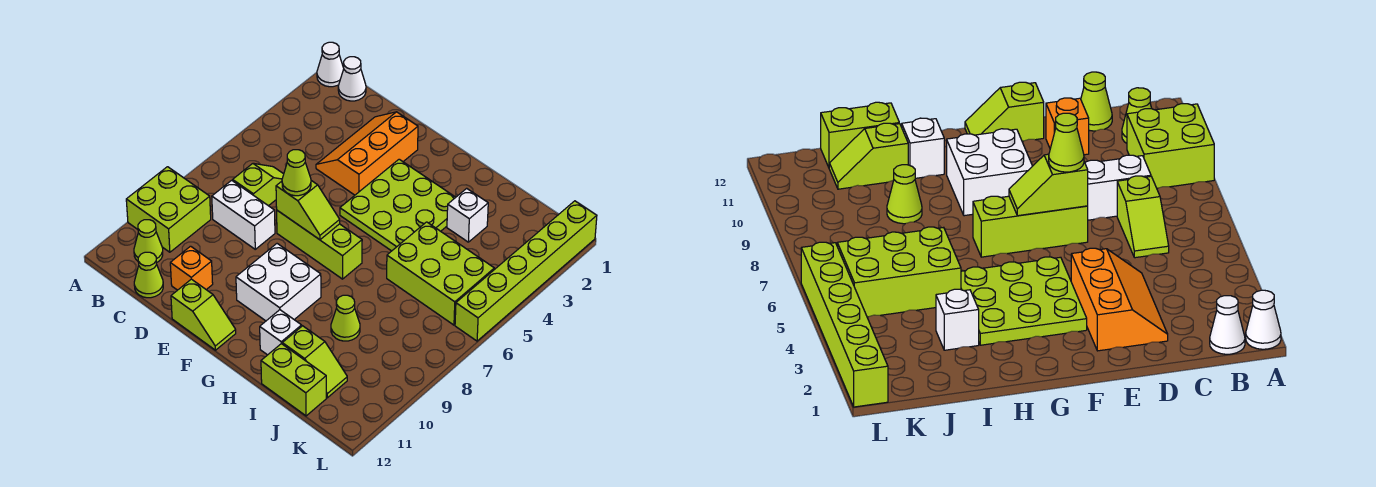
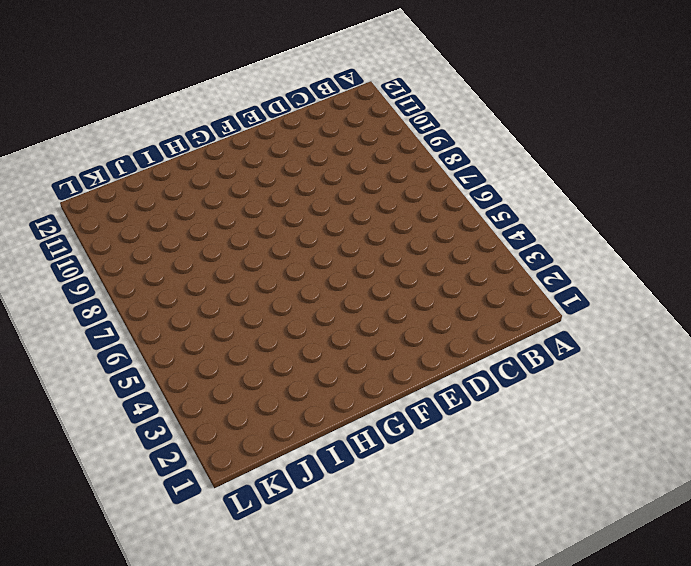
none -> white 1x1 cone [317,42,344,87]
none -> lime 2x2 brick [126,167,211,252]
none -> white 1x1 cone [338,57,366,101]

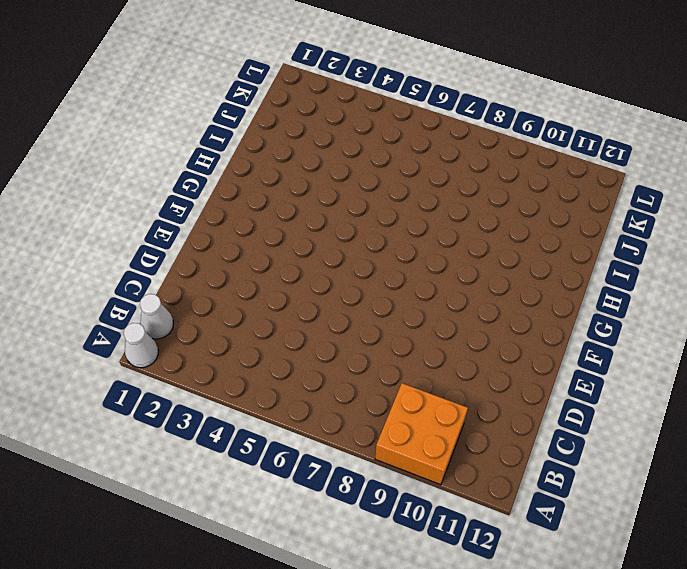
orange 2x2 brick [375,383,468,485] -> lime 2x2 brick [126,167,211,252]
none -> lime 1x1 cone [134,220,163,263]
none -> lime 1x2 slope [233,163,284,206]
none -> white 1x2 brick [212,180,275,249]

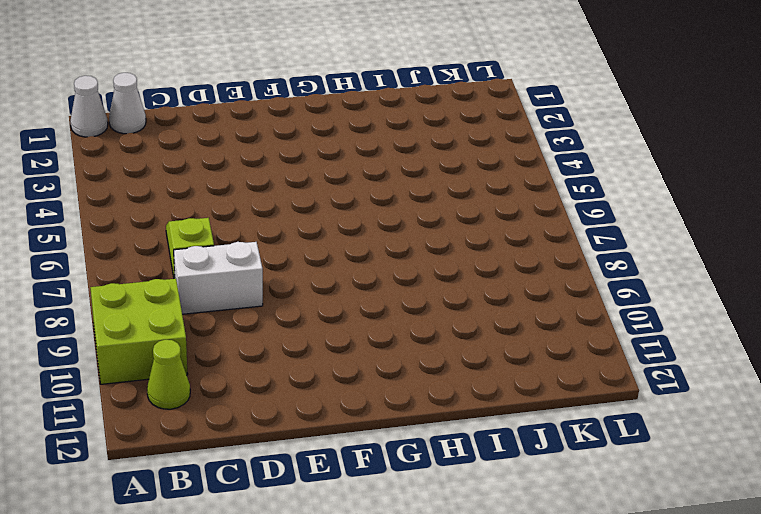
none -> lime 1x1 cone [134,252,163,298]
none -> orange 2x3 slope [316,112,418,195]
none -> orange 1x1 brick [170,246,213,290]

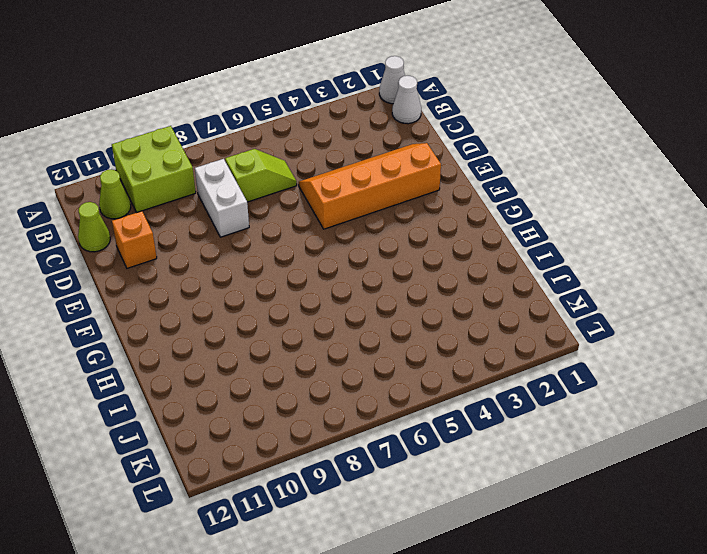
orange 2x4 slope [299,143,441,229] -> orange 2x3 slope [316,112,418,195]
none -> lime 1x3 brick [277,210,362,279]
none -> lime 1x2 slope [171,279,236,350]
none -> lime 3x3 plate [340,159,456,251]

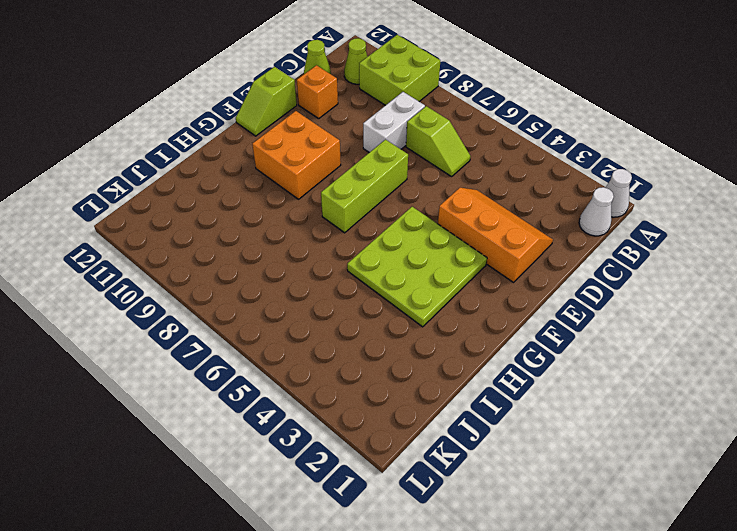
orange 2x2 brick [252,111,341,199] -> white 2x2 brick [236,244,321,321]
none -> white 1x1 brick [260,310,302,355]
none -> white 1x1 brick [447,188,488,242]
none -> lime 2x3 brick [387,222,494,325]

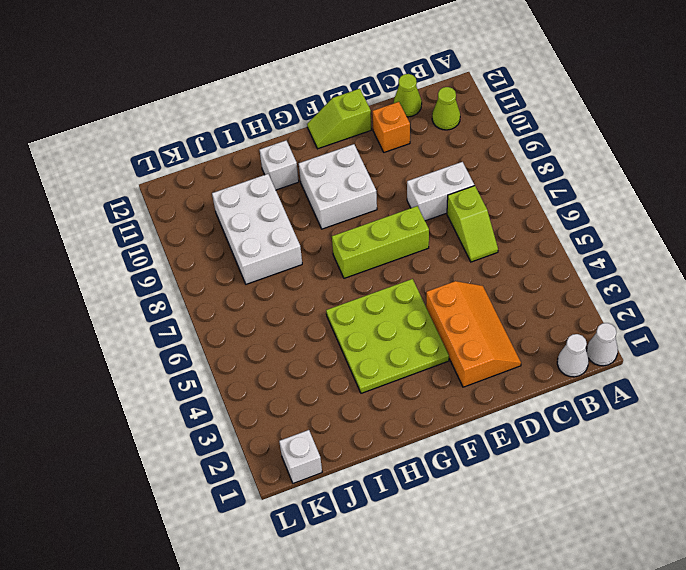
white 2x3 brick [212,174,302,284] -> lime 1x1 cone [331,295,360,341]
white 1x1 brick [279,430,322,483] -> white 1x1 brick moved to [447,188,488,242]
none -> lime 2x2 brick [126,167,211,252]
none -> lime 2x3 brick [387,222,494,325]
none -> lime 1x2 slope [282,326,347,398]

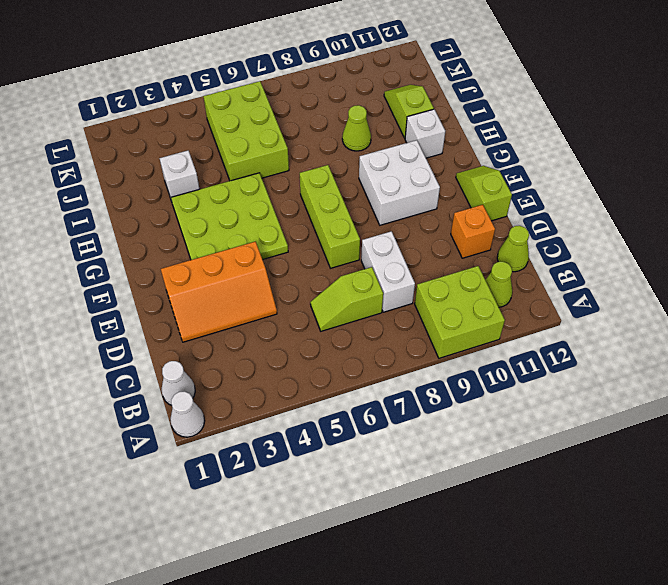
none -> lime 1x2 brick [261,344,326,416]
none -> lime 1x6 brick [455,201,597,341]
none -> lime 1x2 slope [276,181,340,240]

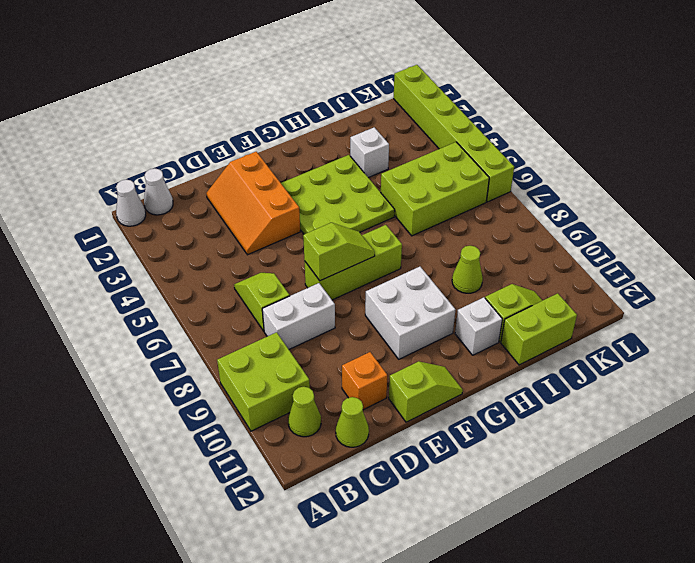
none -> lime 1x1 cone [282,150,311,196]

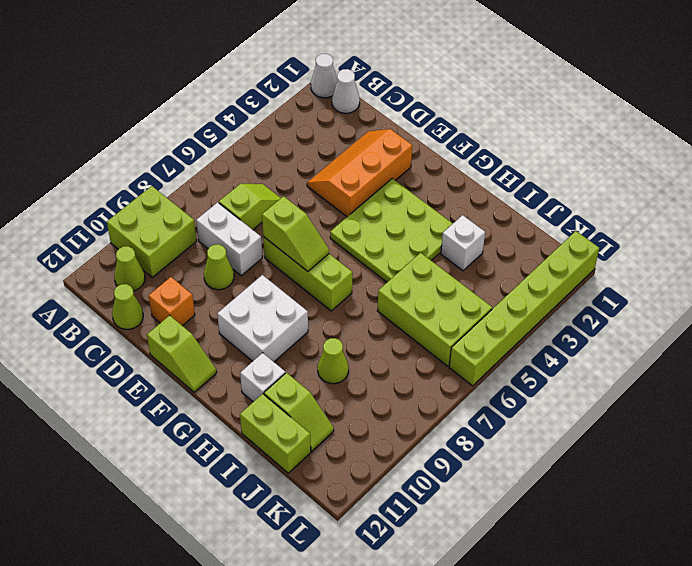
lime 1x1 cone [204,244,234,290] -> lime 1x1 cone moved to [282,150,311,196]

